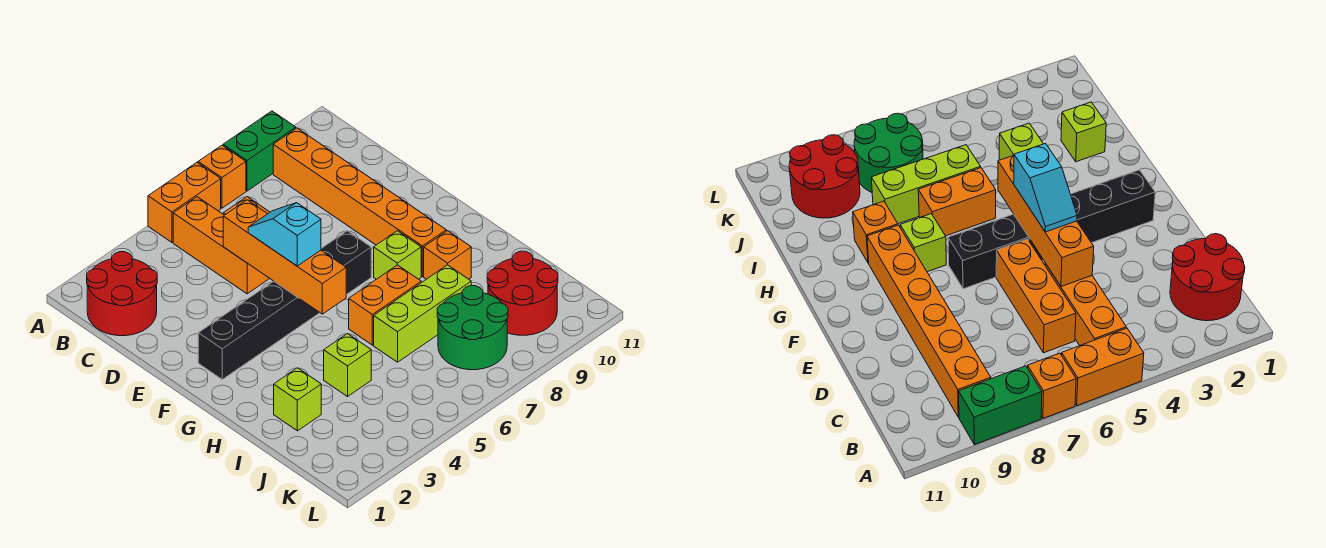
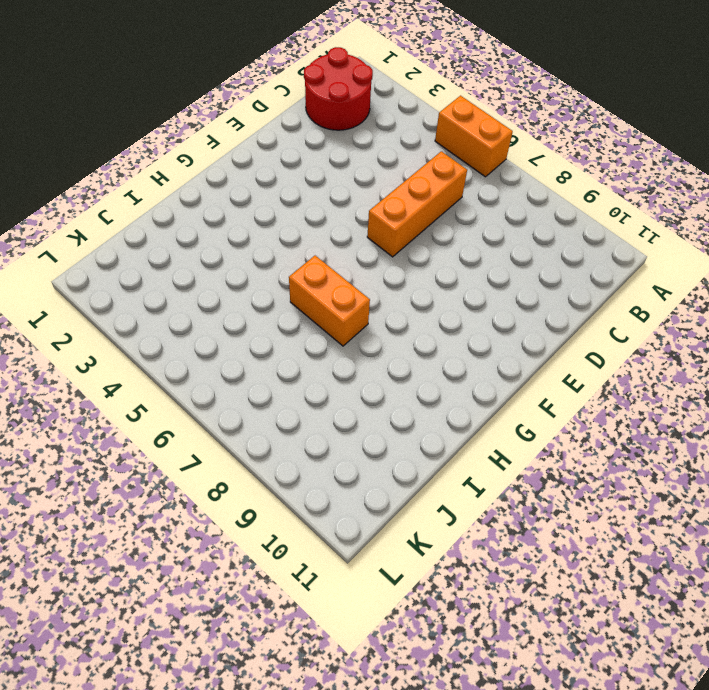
none -> orange 1x1 brick [198,145,246,208]
none -> green 1x2 brick [223,111,296,191]
none -> orange 1x3 brick [173,197,270,294]

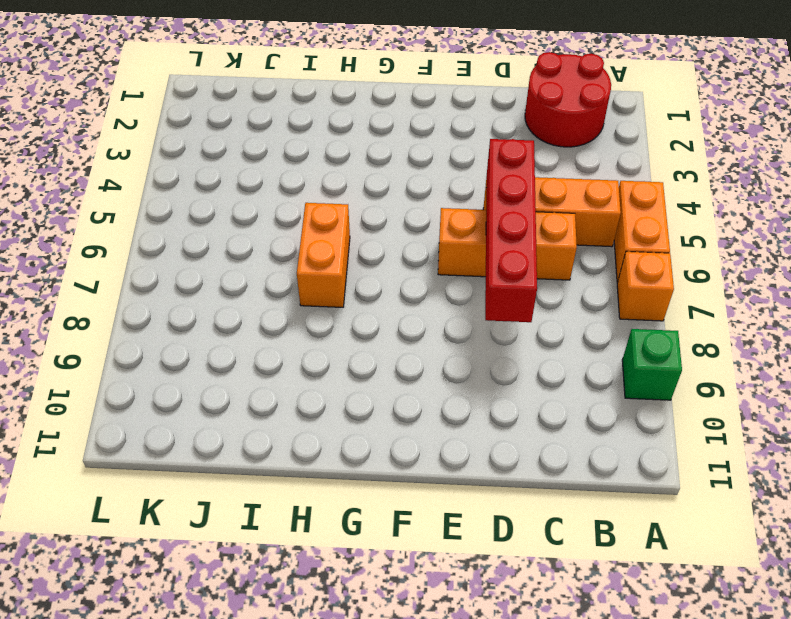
green 1x1 brick [622,329,682,400] -> green 1x2 brick [223,111,296,191]
red 1x4 brick [485,139,537,322] -> orange 1x4 brick [223,200,346,314]
none -> orange 1x6 brick [273,128,446,277]
none -> black 1x6 brick [198,231,371,379]
none -> lime 1x1 brick [374,231,421,279]

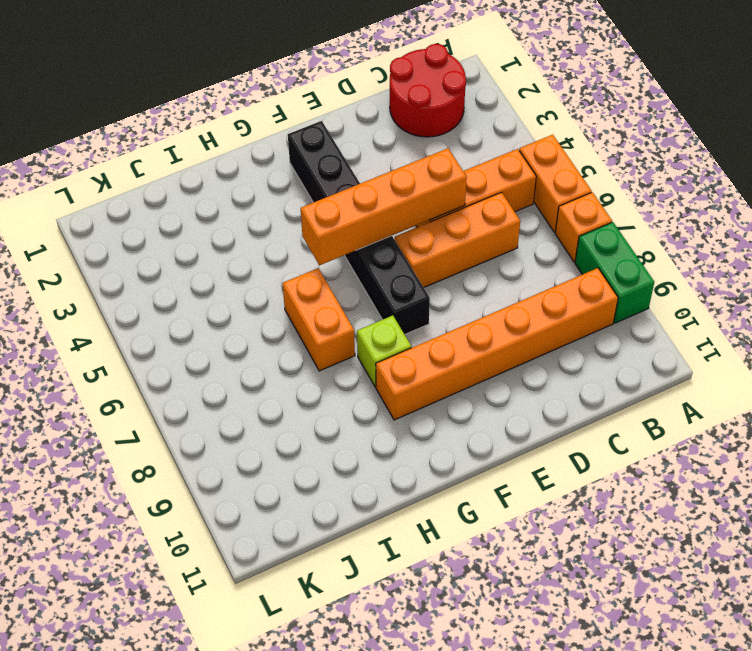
none -> orange 1x1 brick [424,231,471,279]
none -> lime 1x1 brick [274,368,321,431]
none -> lime 1x1 brick [324,334,371,396]

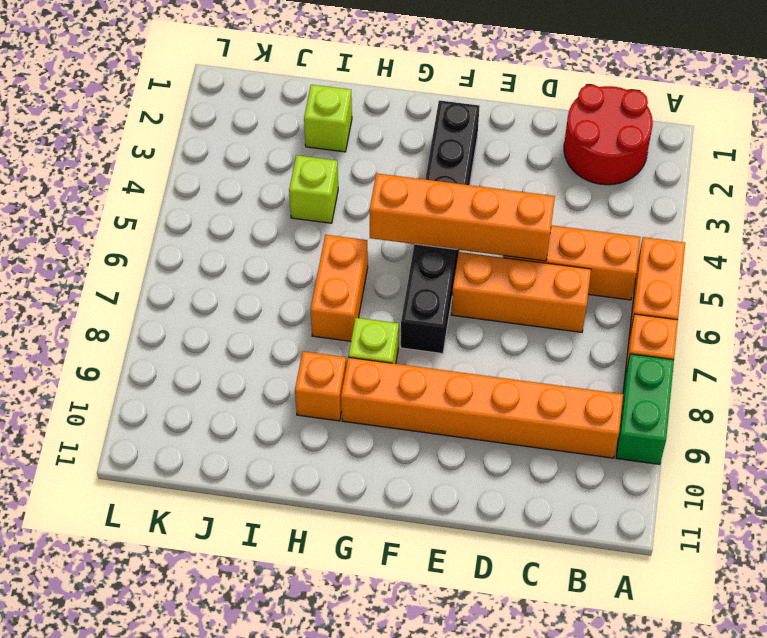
none -> lime 1x3 brick [374,265,471,362]
none -> green 2x2 round brick [437,286,508,370]
none -> red 2x2 round brick [487,251,558,335]

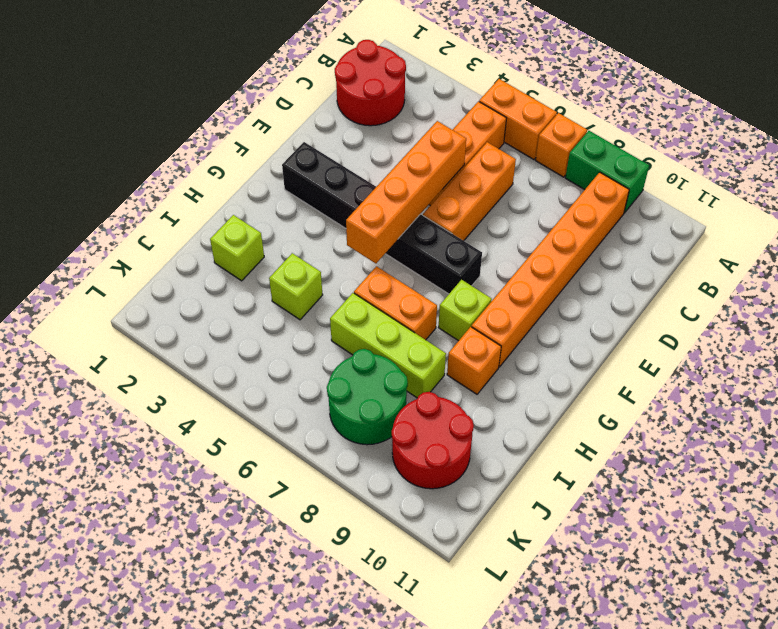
none -> cyan 1x2 slope [248,203,321,266]

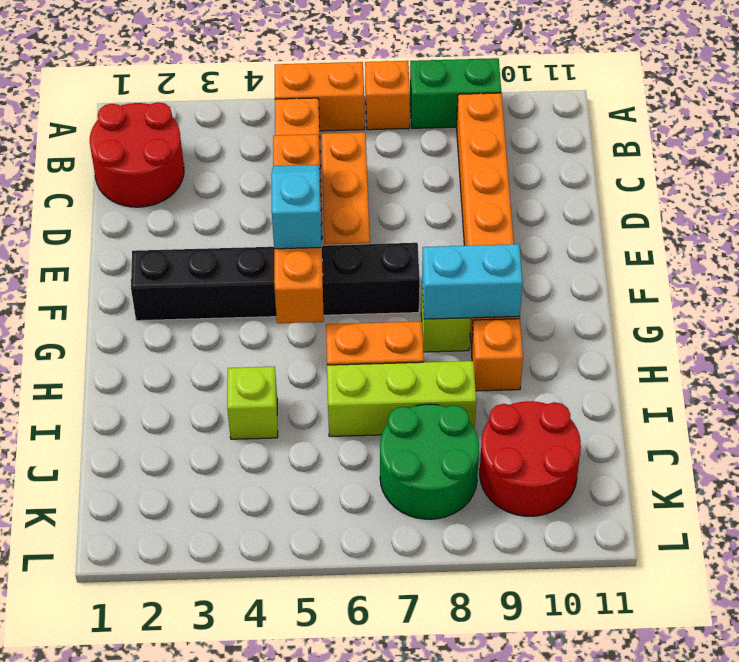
cyan 1x2 brick [422,244,523,319] -> none
none -> lime 1x1 brick [274,368,321,431]

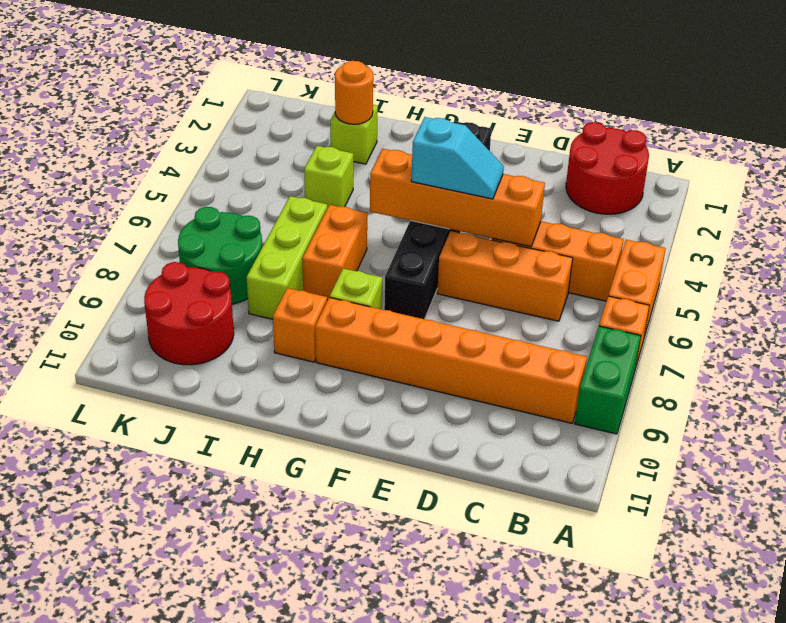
orange 1x1 round brick [335,61,373,124] -> none

